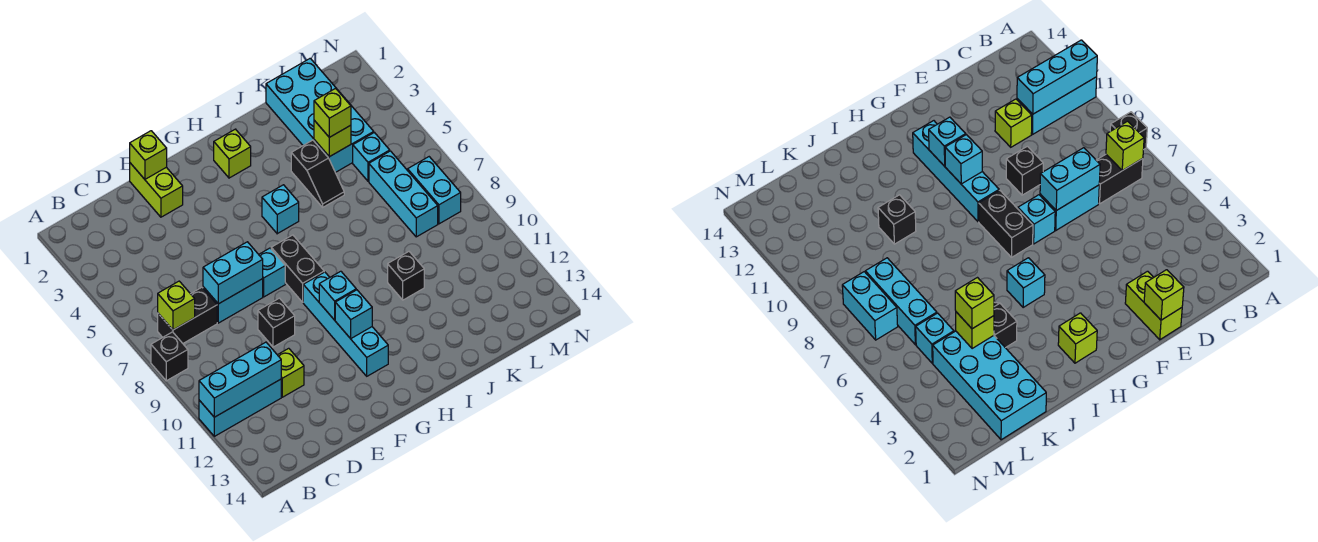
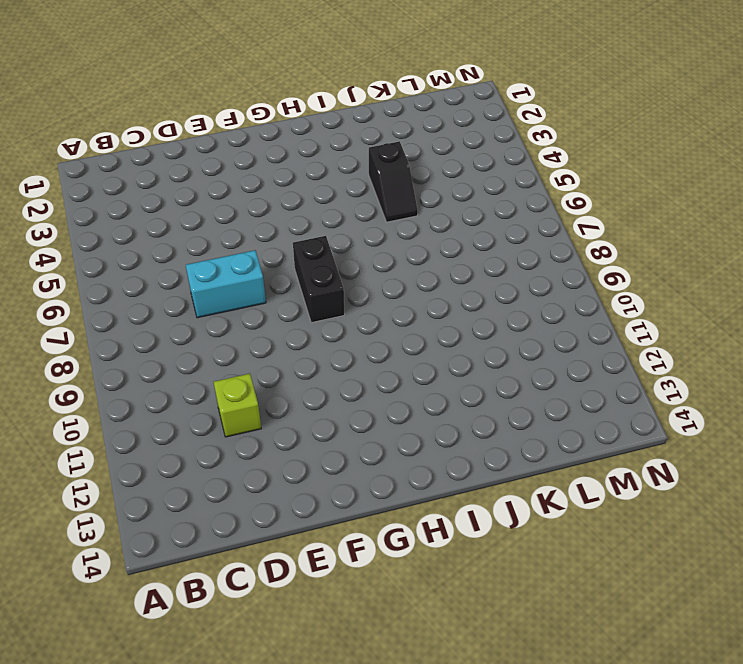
none -> black 1x1 brick [151,332,188,381]
none -> cyan 1x3 brick [199,379,281,436]
none -> black 1x2 brick [158,287,217,343]

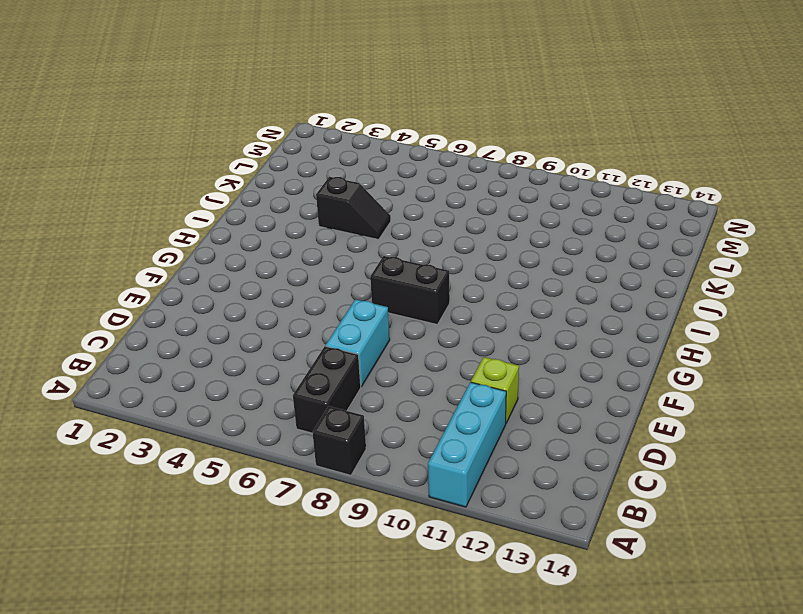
none -> lime 1x2 brick [130,163,183,217]
none -> black 1x1 brick [258,298,295,347]
none -> cyan 1x1 brick [259,248,285,297]

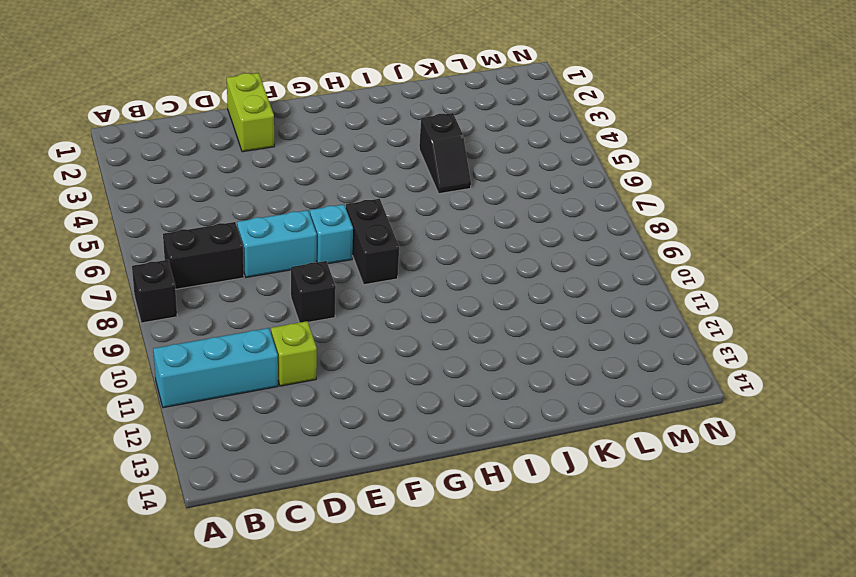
none -> cyan 1x4 brick [303,272,388,376]
none -> lime 1x1 brick [214,129,251,178]
none -> cyan 1x1 brick [262,185,299,234]

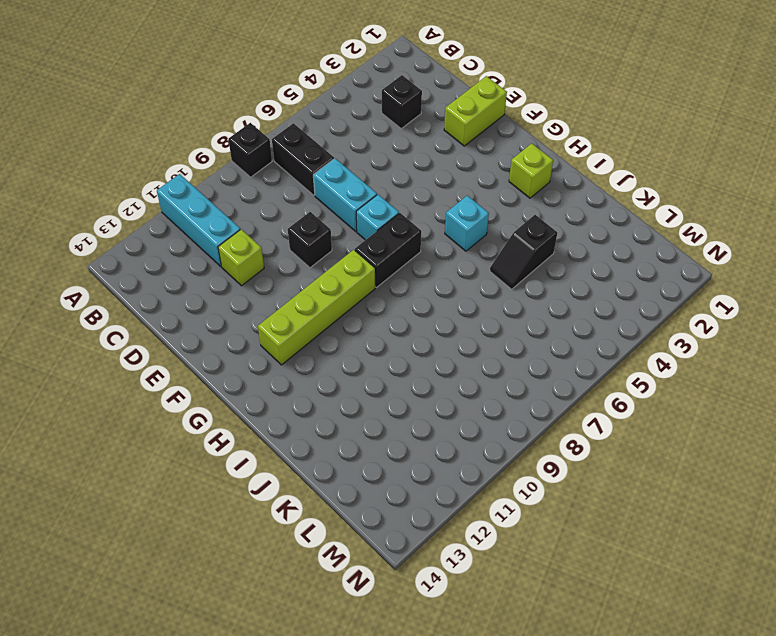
black 1x1 brick [382,75,422,129] -> black 1x1 brick moved to [388,252,424,300]
lime 1x4 brick [258,250,375,365] -> cyan 1x4 brick [303,272,388,376]
none -> cyan 2x4 brick [266,58,374,173]
none -> cyan 1x1 brick [353,132,390,181]
none -> cyan 1x3 brick [369,151,438,237]

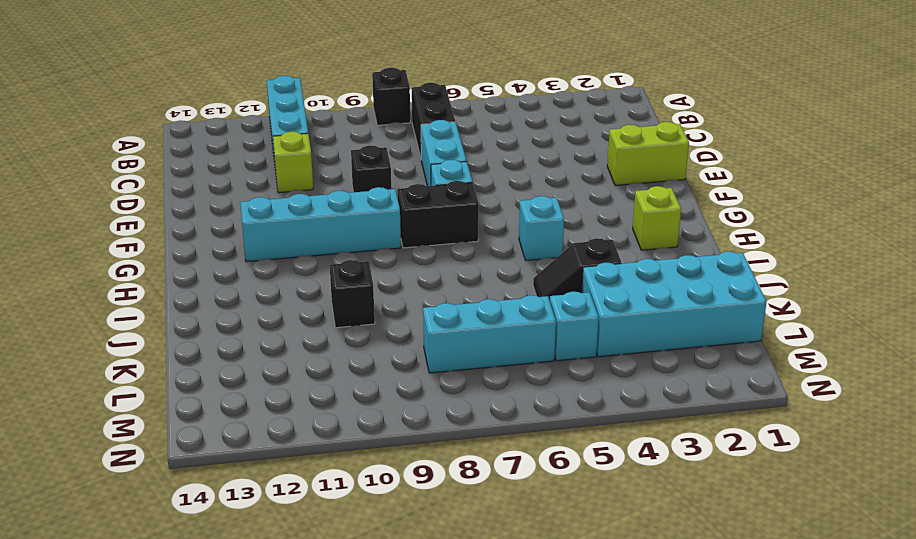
none -> cyan 1x2 brick [408,157,461,224]
none -> cyan 1x3 brick [199,342,281,417]
none -> lime 1x1 brick [158,281,195,330]

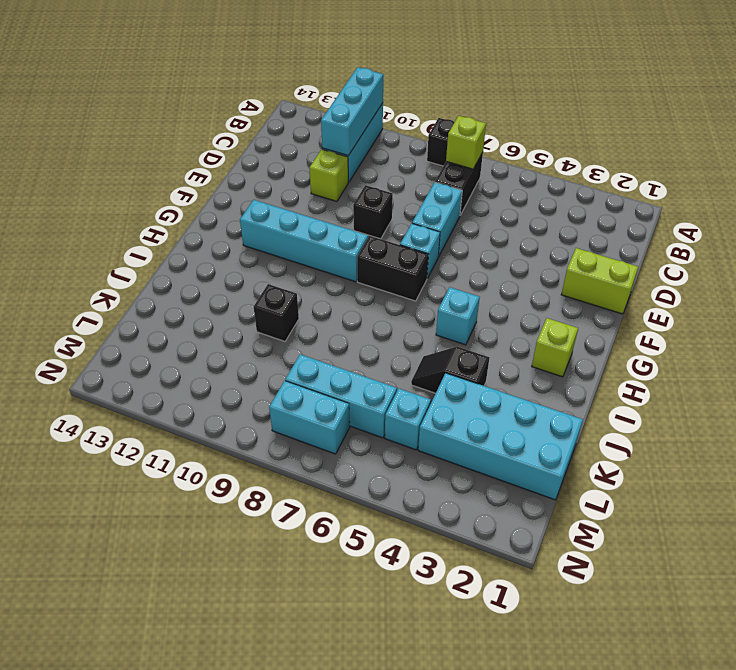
none -> cyan 1x2 brick [203,242,263,304]
none -> lime 1x1 brick [130,131,167,179]
none -> cyan 1x1 brick [319,271,356,320]

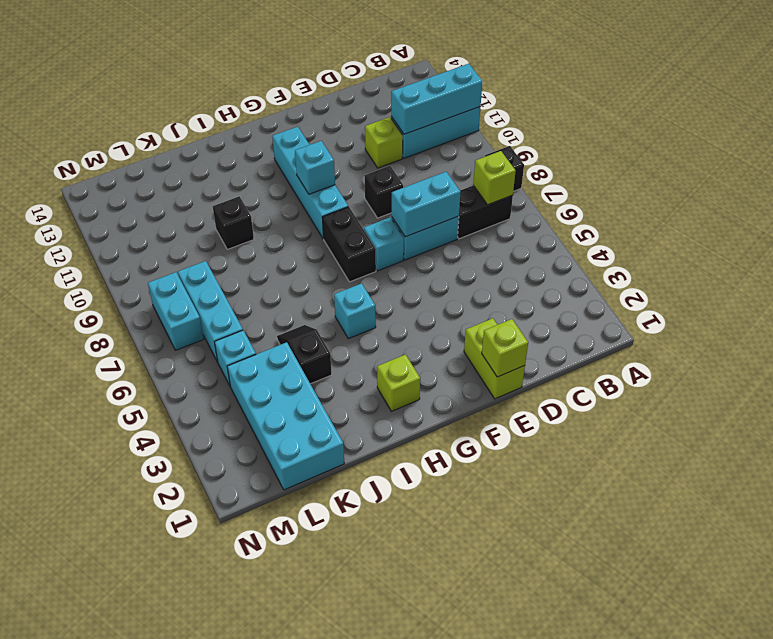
none -> cyan 1x1 brick [335,290,372,339]
none -> lime 1x1 brick [314,120,351,157]
none -> lime 1x1 brick [314,88,351,137]

